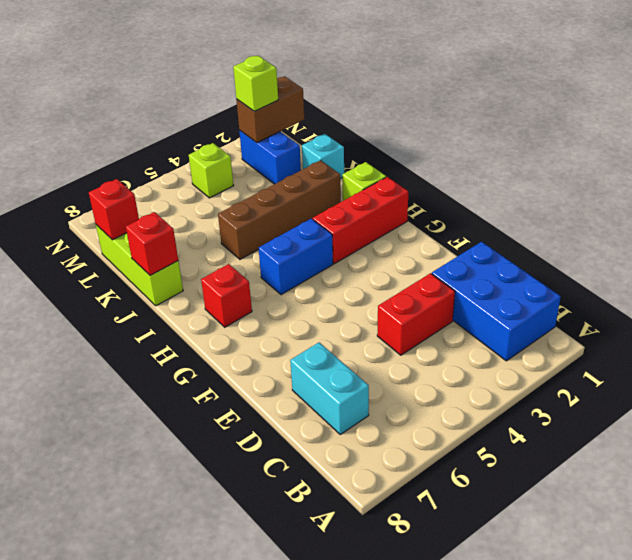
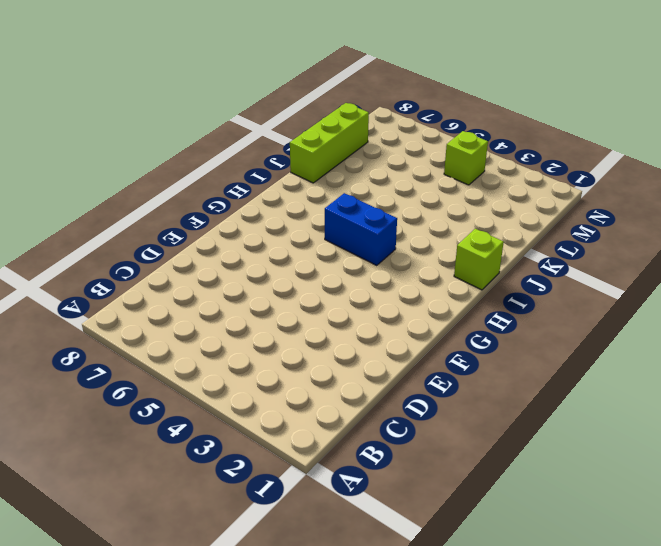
none -> blue 2x3 brick [432,242,561,361]
none -> cyan 1x2 brick [290,343,369,434]
none -> red 1x2 brick [377,273,455,355]

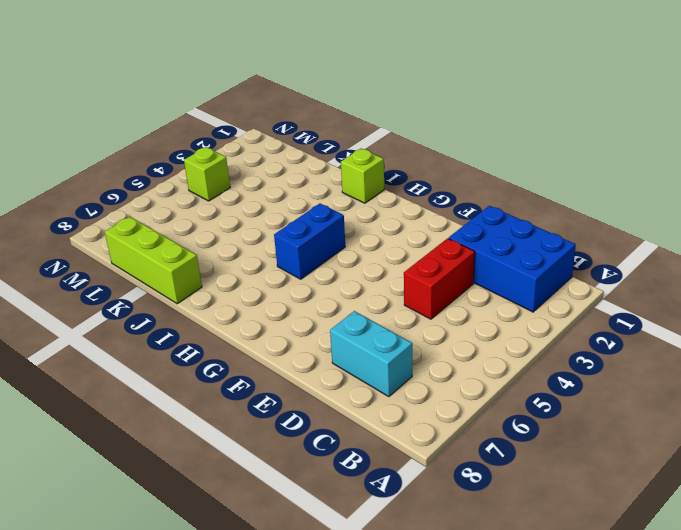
none -> red 1x3 brick [313,177,408,264]
none -> red 1x1 brick [201,264,252,327]
none -> brown 1x4 brick [218,160,341,259]

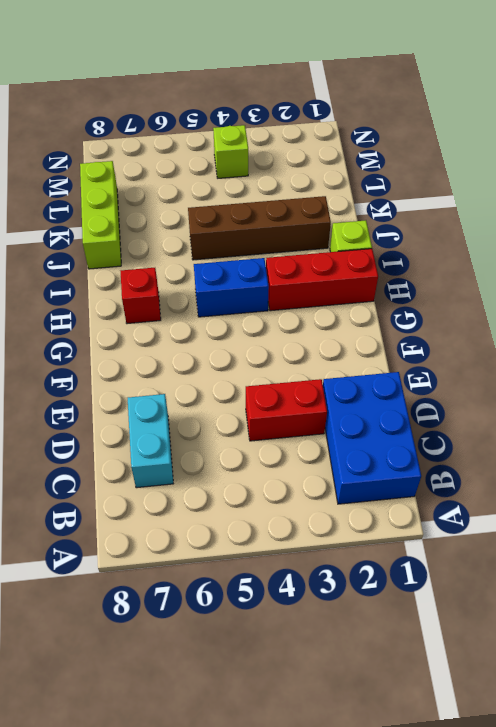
none -> cyan 1x1 brick [302,134,344,179]
none -> blue 1x2 brick [239,130,301,184]
none -> red 1x1 brick [126,212,178,275]

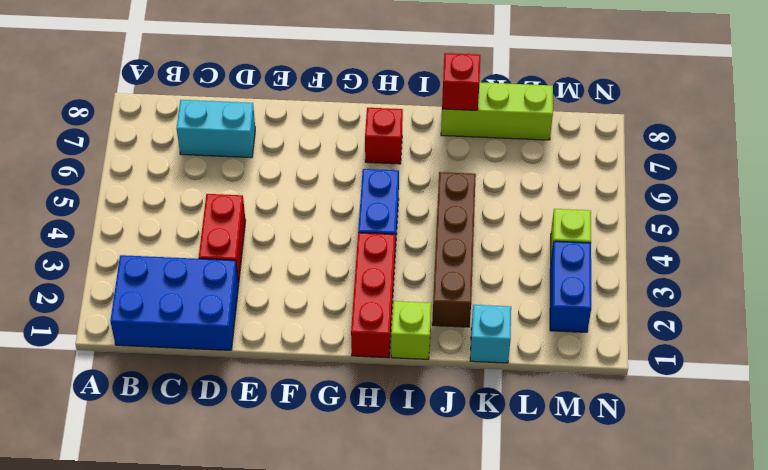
blue 1x2 brick [550,241,591,332] -> blue 1x2 brick turned to [239,130,301,184]
none -> red 1x1 brick [89,179,139,240]
none -> brown 1x2 brick [236,77,304,143]
none -> lime 1x1 brick [233,55,278,111]

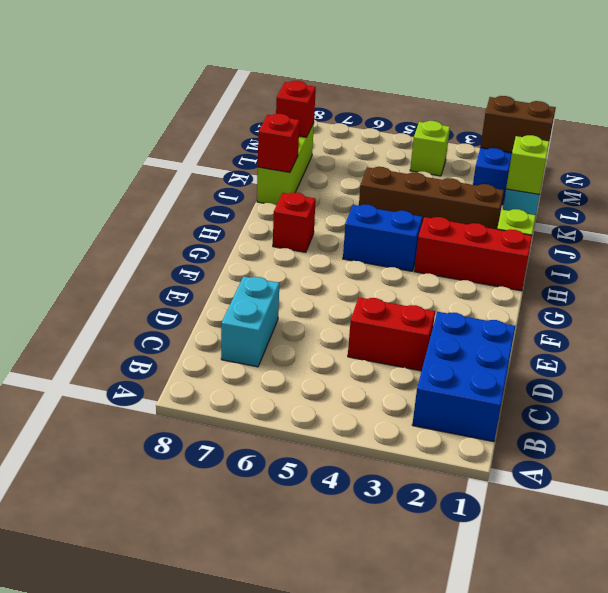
lime 1x1 brick [506,135,549,195] -> lime 1x1 brick moved to [233,55,278,111]

